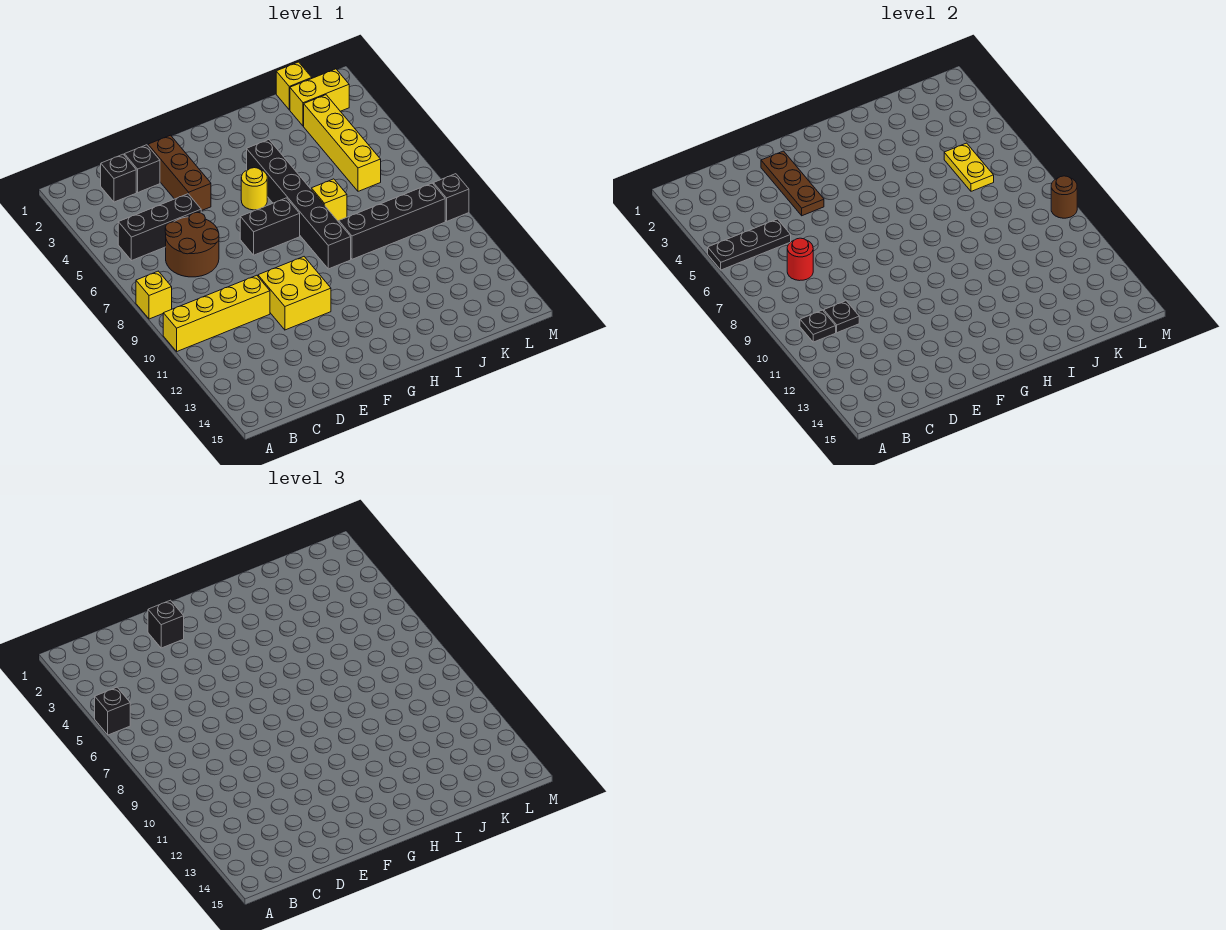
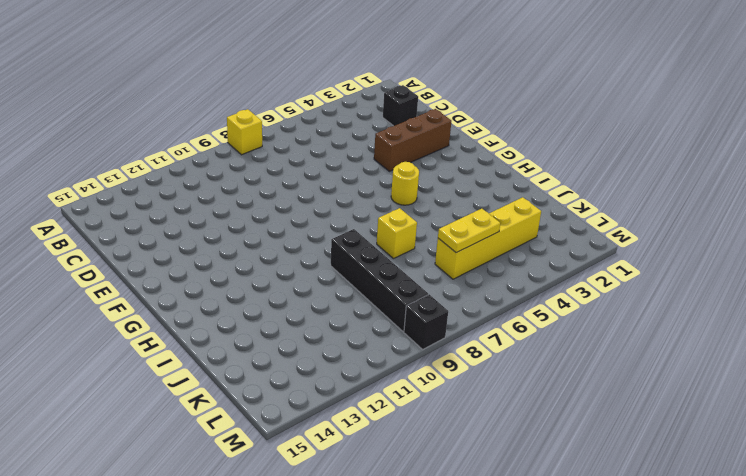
none -> yellow 1x4 brick [163,275,270,351]
none -> black 1x3 brick [118,194,201,261]
none -> brown 2x2 round brick [165,212,219,277]

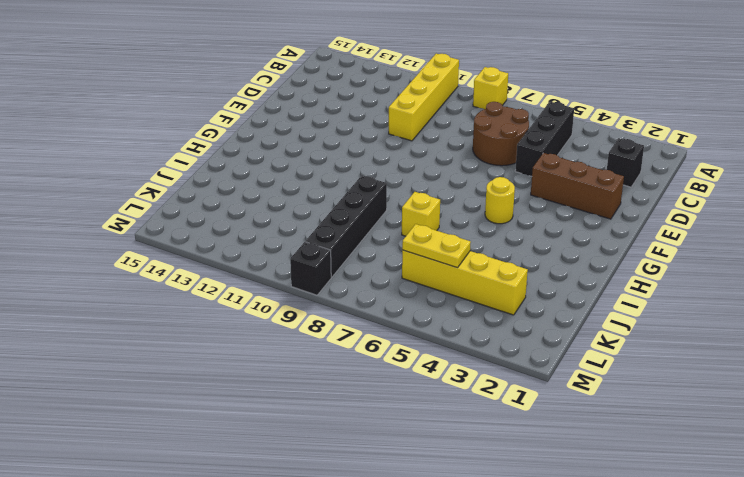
none -> black 1x1 brick [124,145,160,192]
none -> yellow 2x2 brick [258,257,331,330]
none -> black 1x2 brick [240,198,300,255]

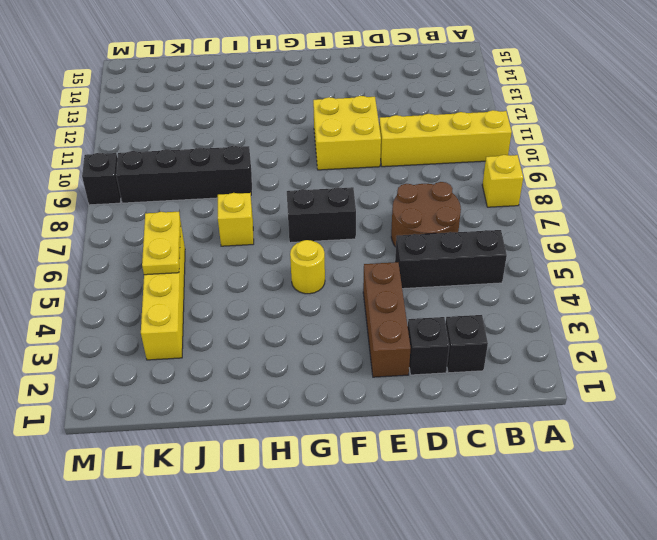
none -> black 1x6 brick [247,140,351,269]
none -> yellow 1x1 brick [276,62,312,110]
none -> yellow 1x2 brick [290,69,349,126]

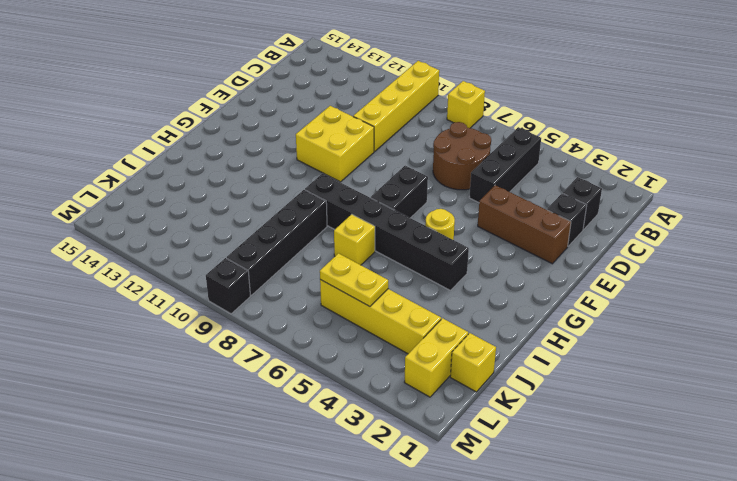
none -> black 1x3 plate [708,219,791,270]
none -> black 1x1 plate [800,310,836,342]
none -> red 1x1 round brick [787,238,813,281]

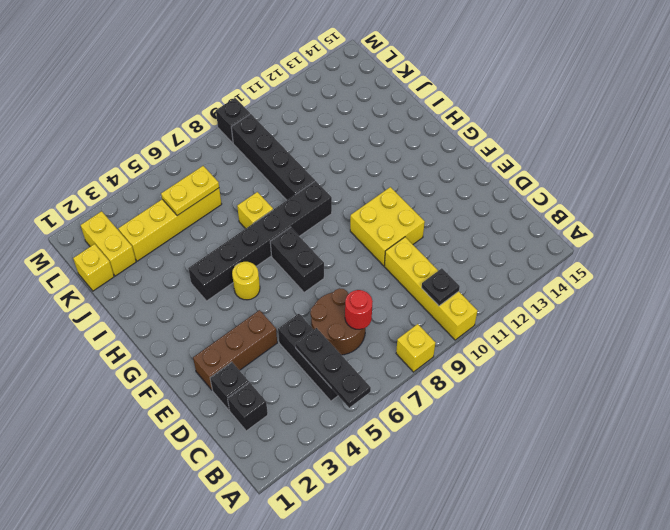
none -> black 1x1 plate [824,301,859,333]
none -> brown 1x3 plate [761,151,824,216]
none -> brown 1x1 round brick [1051,176,1077,218]

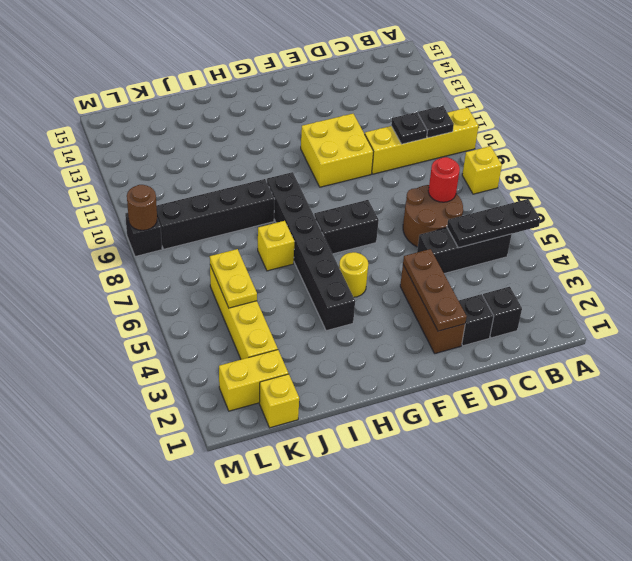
none -> black 1x1 brick [95,687,130,735]
none -> black 1x1 brick [148,600,184,648]

